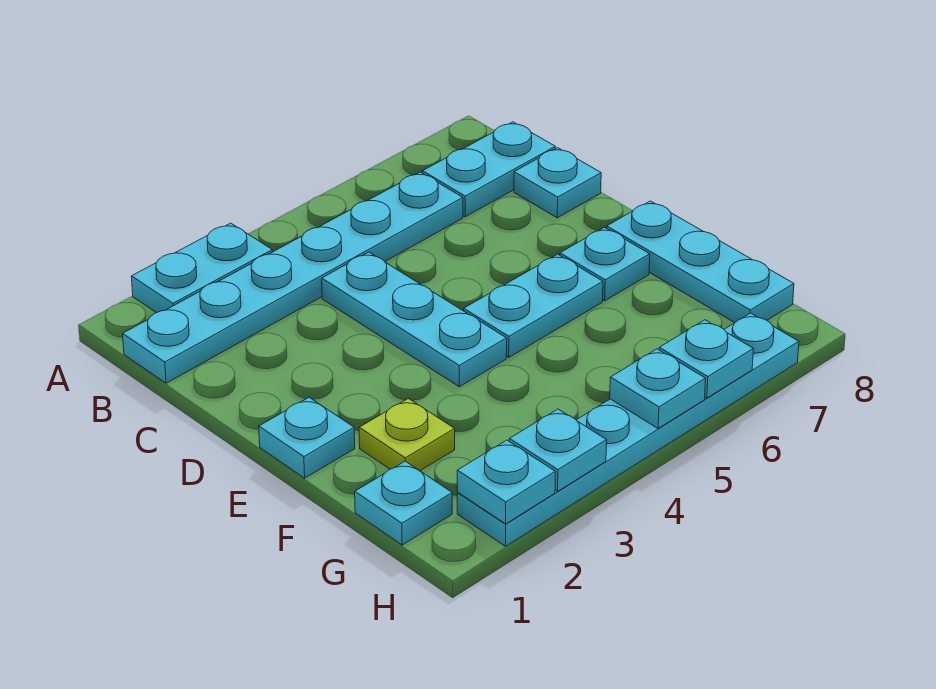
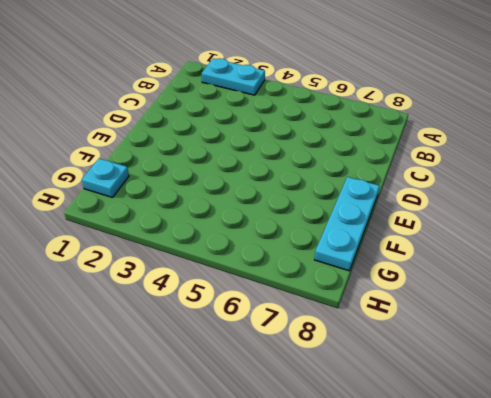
none -> cyan 1x6 plate [123,172,463,383]
none -> cyan 1x2 plate [422,122,555,217]
none -> cyan 1x3 plate [322,252,507,387]

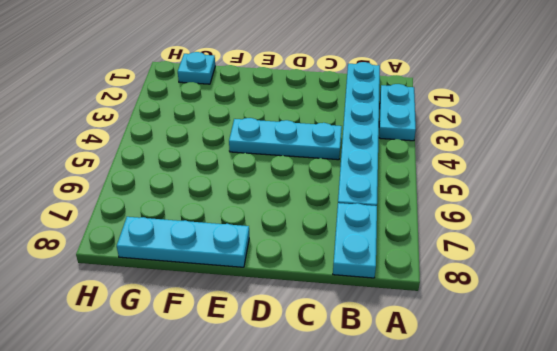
none -> cyan 1x1 plate [514,148,601,218]
none -> cyan 1x1 plate [259,397,355,478]
none -> cyan 1x2 plate [464,254,603,357]

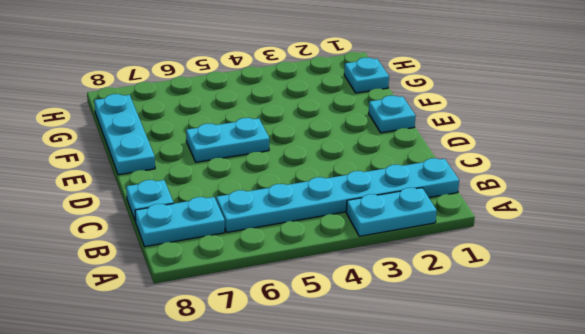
none -> cyan 1x3 plate [322,252,507,387]
none -> cyan 1x1 plate [560,227,650,301]
none -> lime 1x1 plate [359,399,455,471]

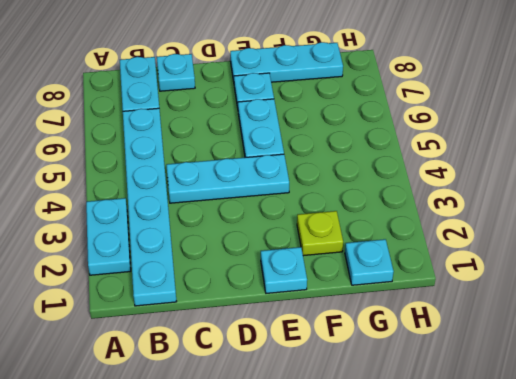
none -> cyan 1x6 plate [457,313,799,546]
none -> cyan 1x1 plate [457,440,555,524]
none -> cyan 1x1 plate [509,409,607,491]

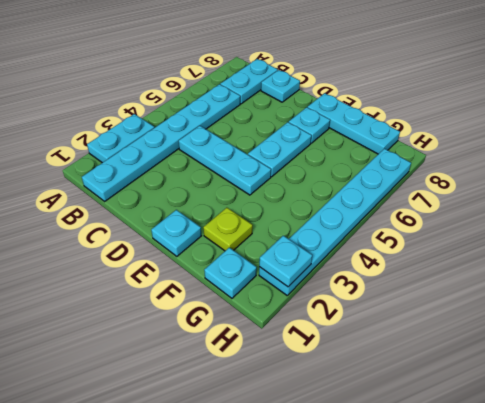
none -> cyan 1x1 plate [509,409,607,491]
none -> cyan 1x1 plate [610,349,706,429]
none -> cyan 1x1 plate [659,320,753,398]

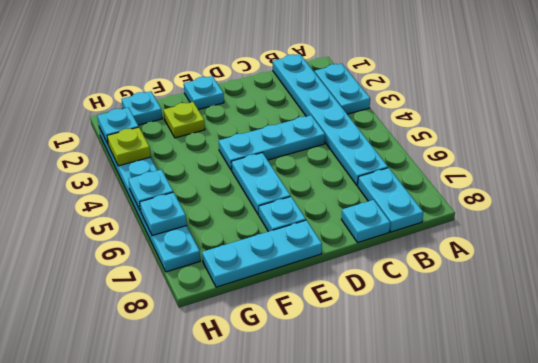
lime 1x1 plate [107,127,151,166] -> cyan 1x1 plate [509,409,607,491]

